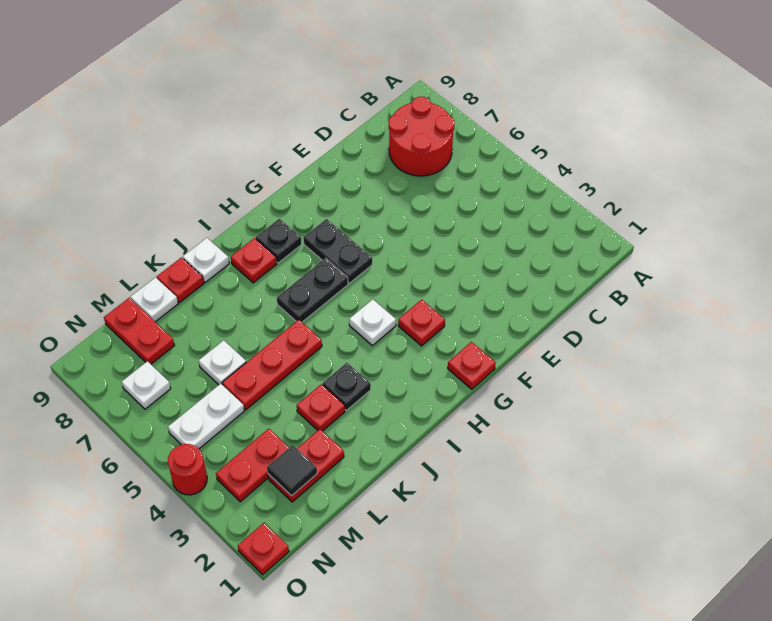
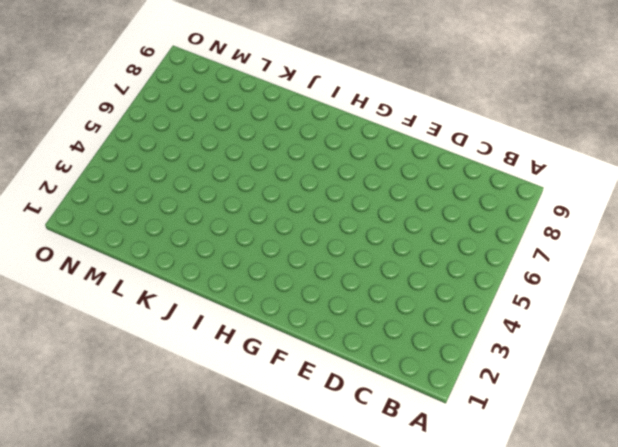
none -> red 2x2 round brick [389,97,454,176]
none -> red 1x1 plate [448,342,496,389]
none -> red 1x1 plate [398,300,445,346]

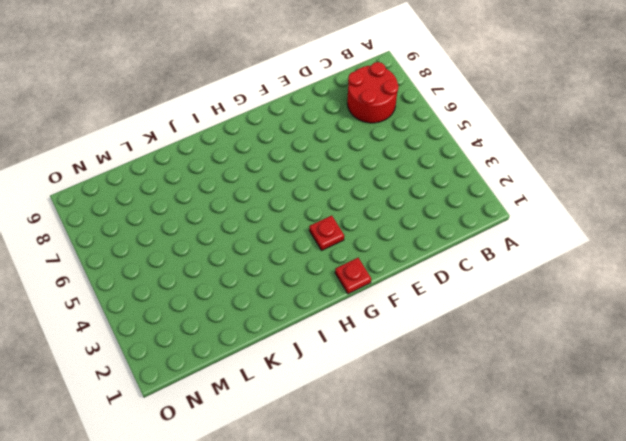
none -> black 1x2 plate [303,219,372,283]
none -> white 1x1 plate [349,299,396,346]
none -> black 1x2 plate [277,258,348,322]

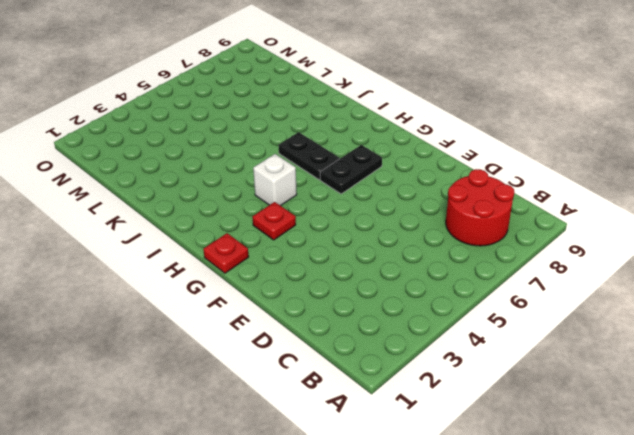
white 1x1 brick [253,154,297,206] -> white 1x1 plate [349,299,396,346]
none -> black 1x1 plate [256,219,302,263]
none -> red 1x1 plate [231,238,277,283]
none -> black 1x1 plate [323,363,371,410]

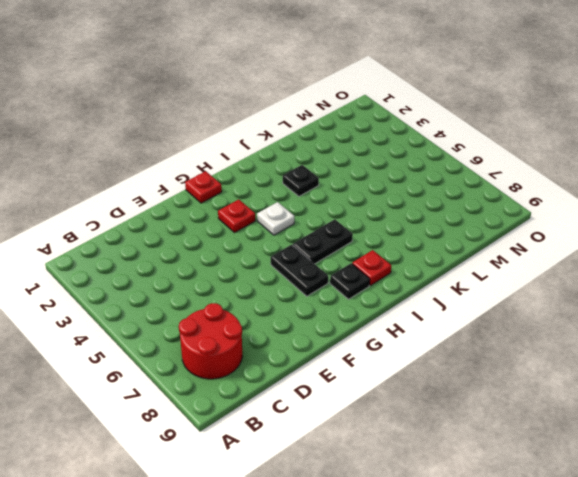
none -> red 1x3 plate [222,320,322,410]
none -> white 1x1 plate [183,238,229,283]
none -> red 1x1 plate [297,384,345,431]

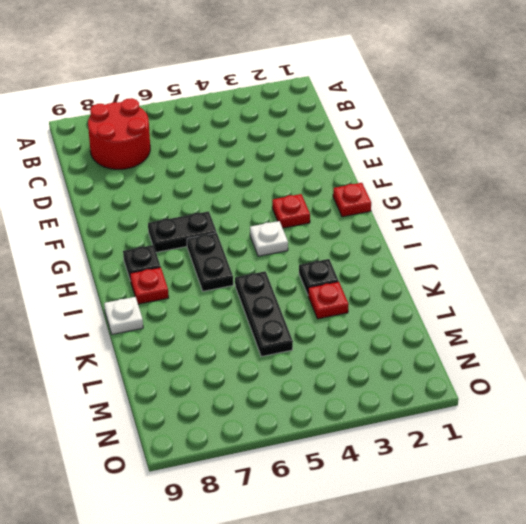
black 1x3 plate [235,271,293,357] -> red 1x3 plate [222,320,322,410]
none -> red 1x1 plate [157,257,204,303]
none -> red 1x2 plate [268,429,344,502]
none -> white 1x1 plate [199,340,246,385]

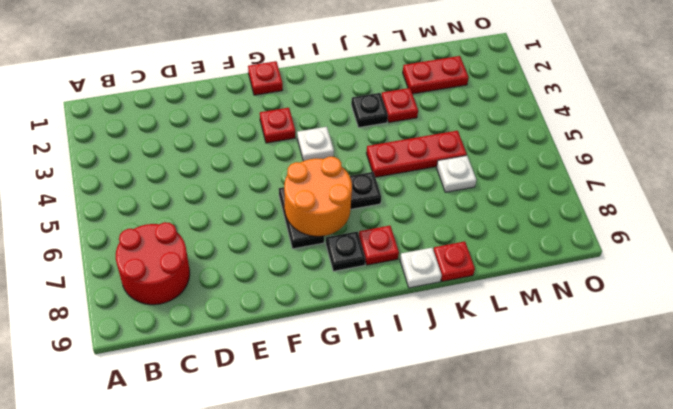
orange 2x2 round brick [284,157,352,236] -> none
none -> white 1x1 plate [131,277,178,322]
none -> red 1x2 plate [216,429,289,502]
none -> white 1x2 plate [168,384,244,449]

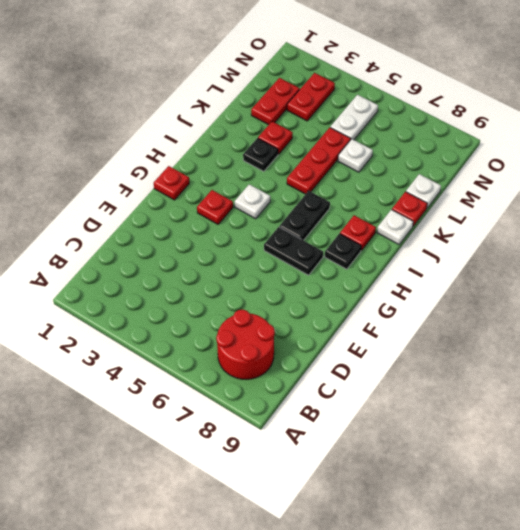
none -> red 1x2 plate [104,298,174,364]
none -> white 1x1 plate [122,361,171,409]
none -> red 1x1 plate [238,523,289,575]

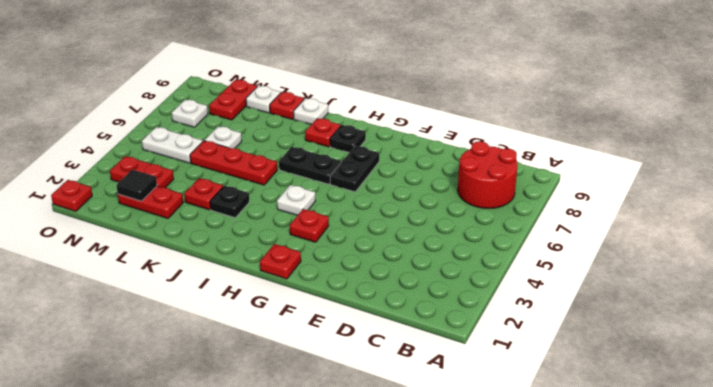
none -> red 1x1 round brick [168,444,207,495]

